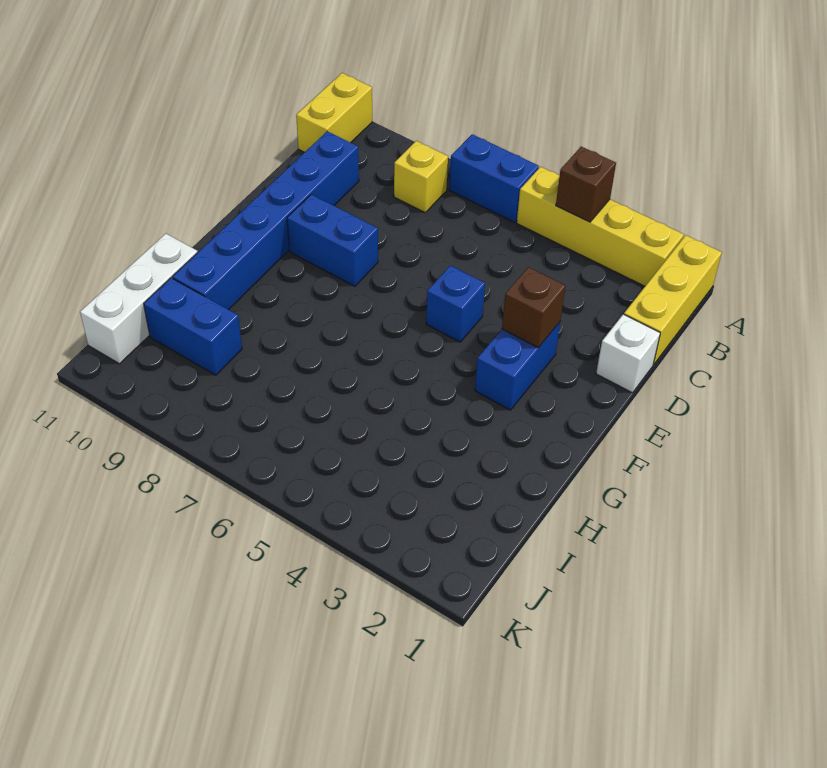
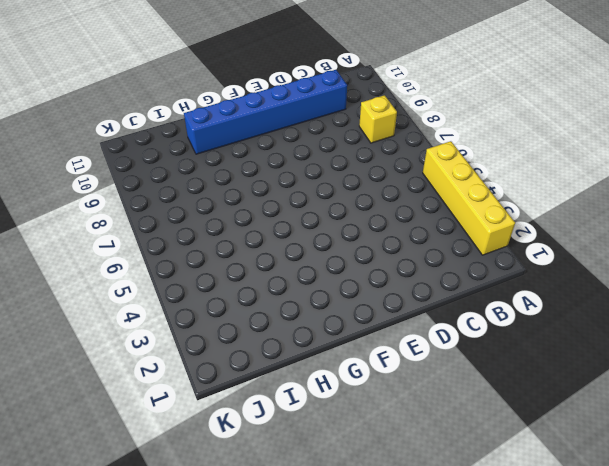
none -> yellow 1x3 brick [624,235,722,365]
none -> blue 1x2 brick [449,134,539,222]
none -> yellow 1x2 brick [296,73,372,152]

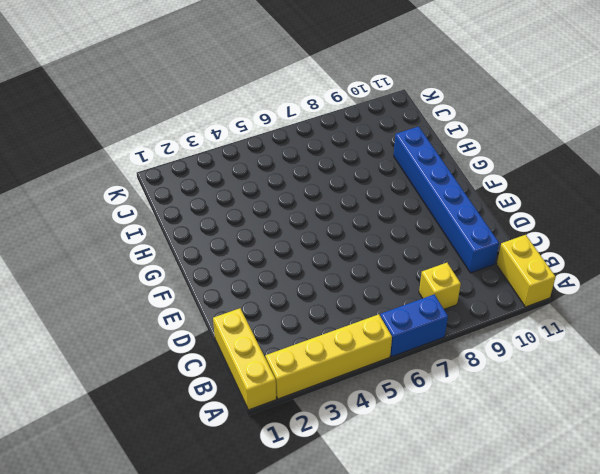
none -> white 1x1 brick [596,314,660,393]
none -> blue 1x2 brick [475,322,560,410]
none -> blue 1x1 brick [426,265,485,342]

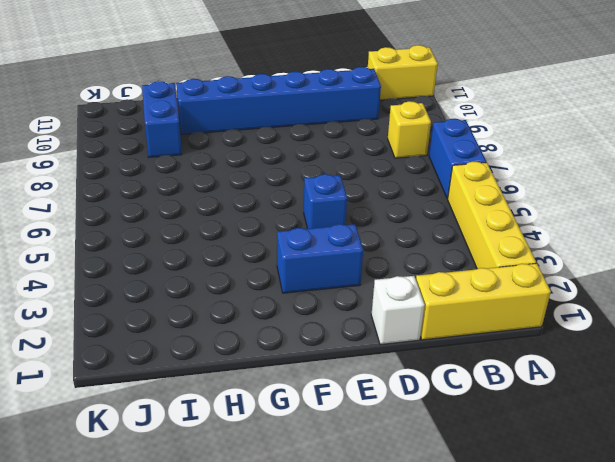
none -> blue 1x2 brick [287,194,378,286]
none -> white 1x3 brick [80,234,198,364]
none -> brown 1x1 brick [556,147,616,222]

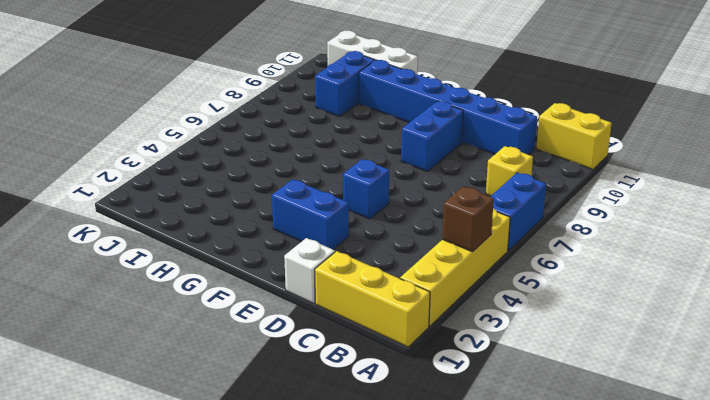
none -> brown 1x1 brick [502,267,565,348]

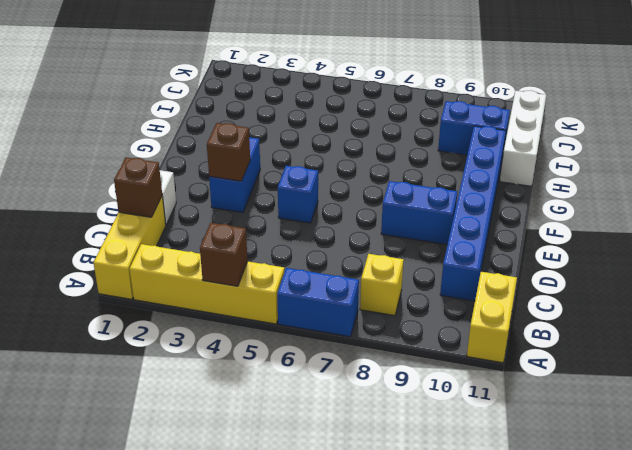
brown 1x1 brick [114,157,162,217] -> none

